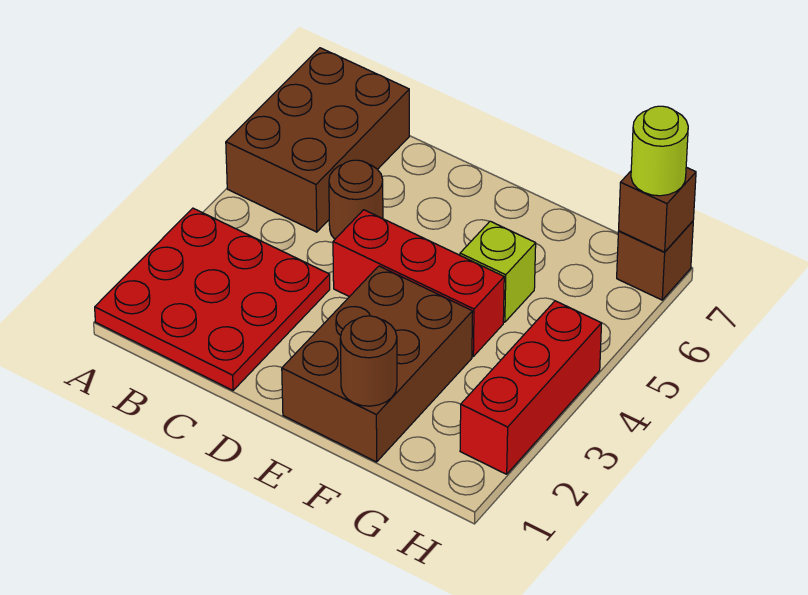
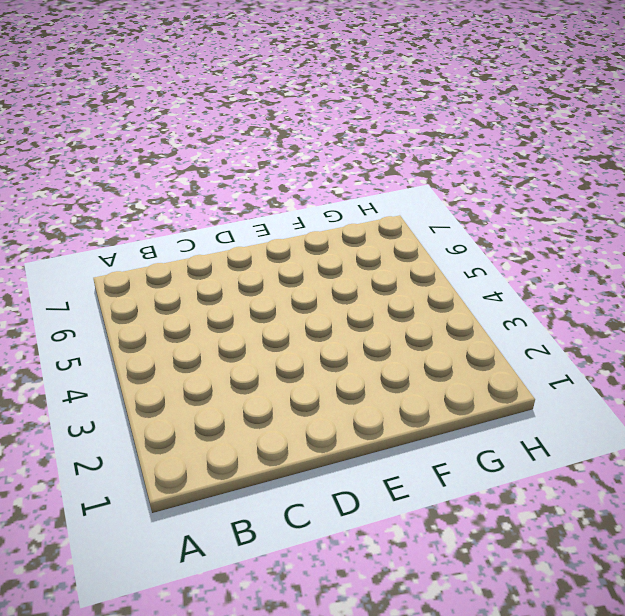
none -> red 3x3 plate [95,208,330,390]
none -> brown 2x3 brick [226,48,409,232]

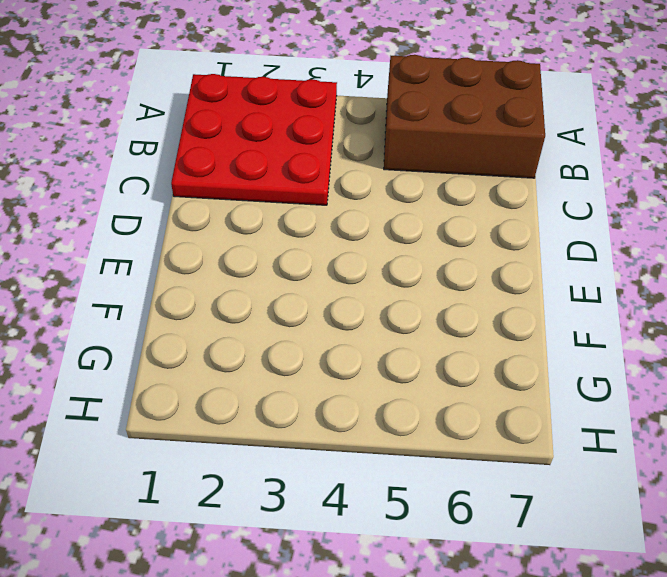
none -> brown 1x1 round brick [329,160,383,239]
none -> red 1x3 brick [333,210,504,356]

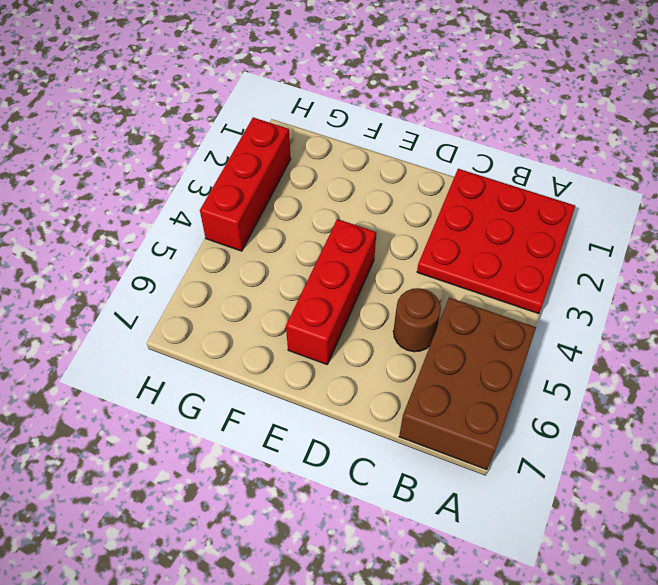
red 1x3 brick [286,219,376,364] -> red 1x3 brick turned to [333,210,504,356]
none -> brown 2x3 brick [282,266,473,462]
none -> lime 1x1 brick [460,221,536,322]

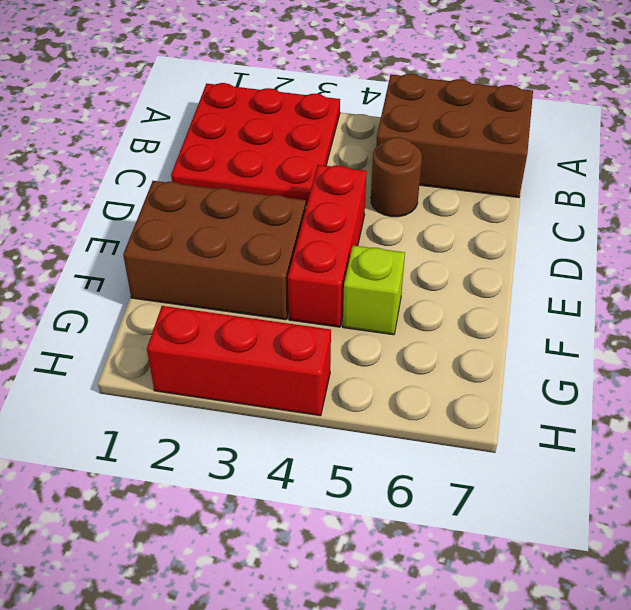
none -> brown 1x1 brick [617,221,693,300]
none -> brown 1x1 round brick [340,316,397,406]

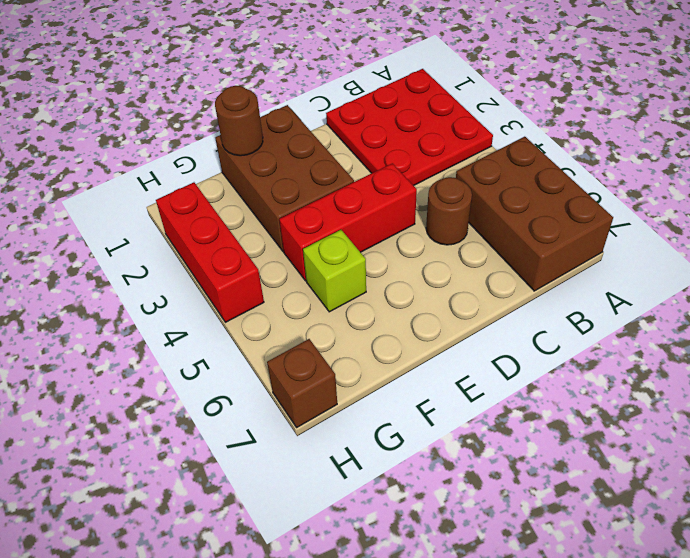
none -> brown 1x1 brick [619,167,696,252]
none -> lime 1x1 round brick [631,106,688,196]

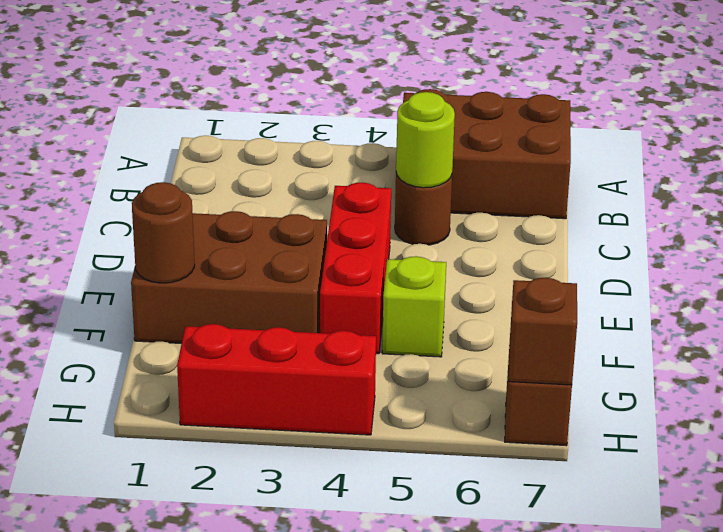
lime 1x1 round brick [396,92,455,188] -> lime 1x1 round brick moved to [631,106,688,196]
none -> red 3x3 plate [95,208,330,390]

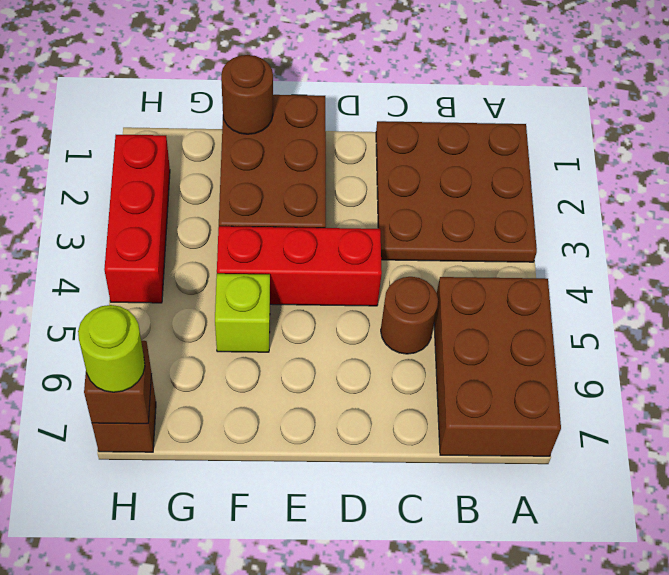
brown 3x3 plate [376,121,537,262] -> red 3x3 plate [95,208,330,390]

